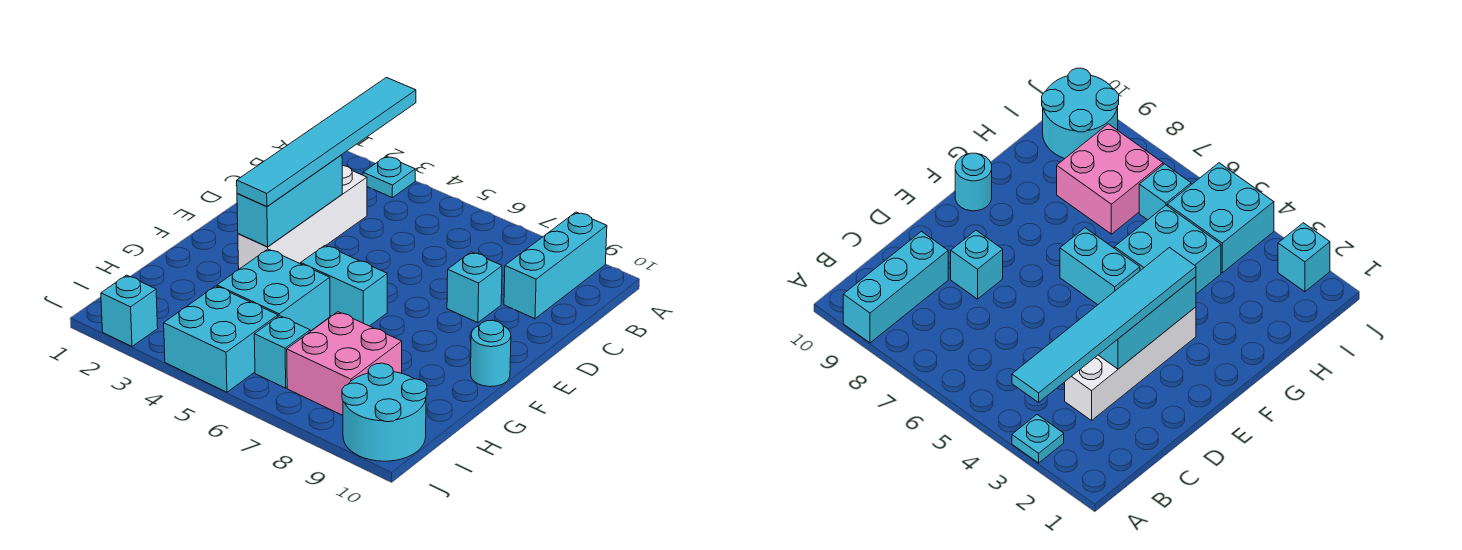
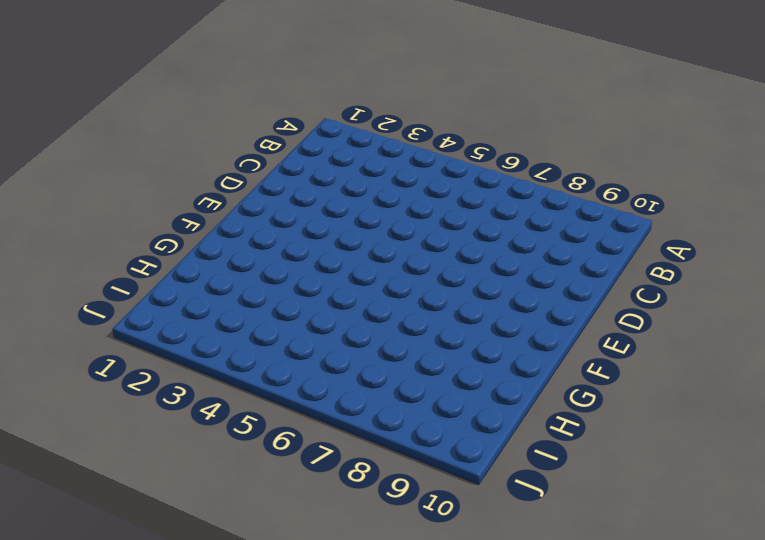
none -> cyan 1x1 plate [363,156,415,198]
none -> cyan 1x3 brick [504,212,607,319]
none -> white 1x4 brick [238,165,367,269]

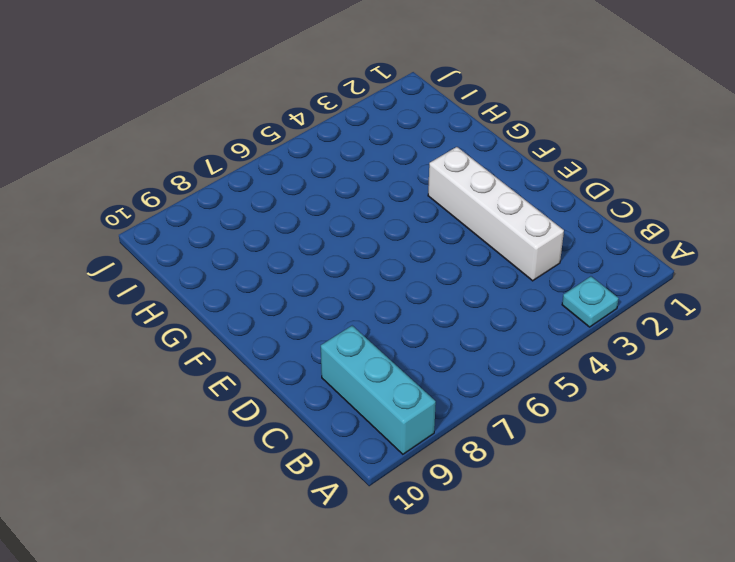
none -> cyan 1x1 brick [447,252,502,323]
none -> cyan 1x2 brick [301,245,387,326]
none -> cyan 1x1 round brick [471,320,511,387]

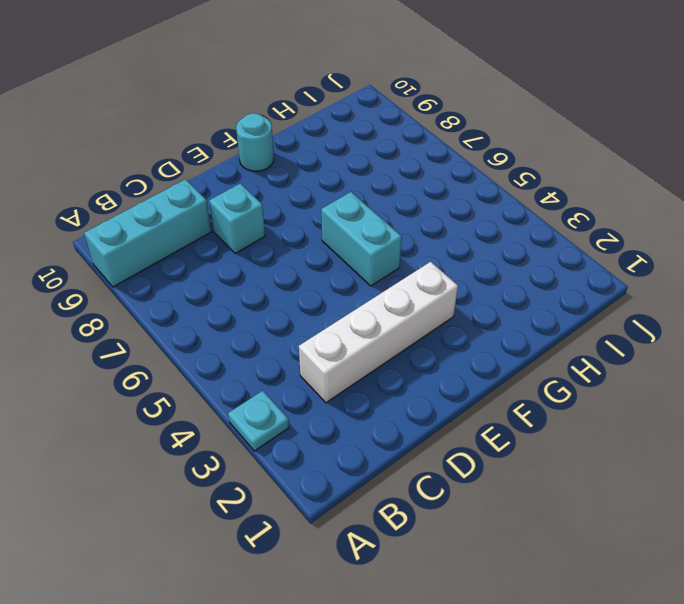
none -> cyan 2x2 brick [217,249,330,331]
none -> pink 2x2 brick [287,312,402,415]
none -> cyan 2x2 brick [164,286,278,392]

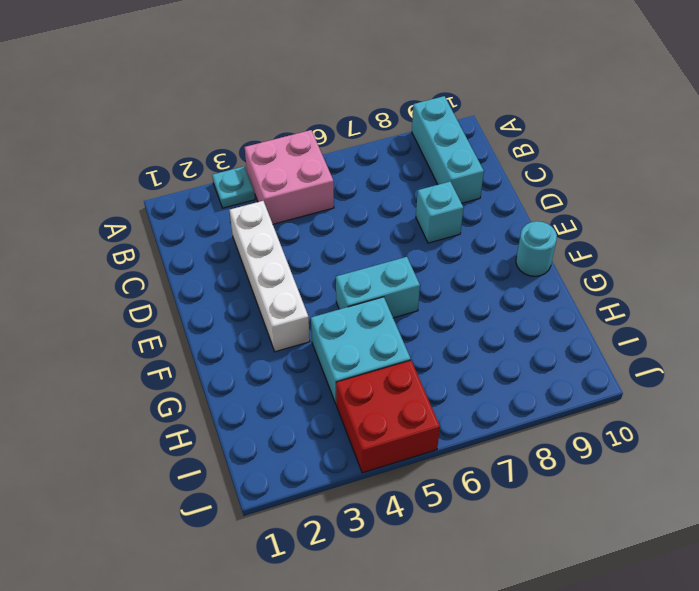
pink 2x2 brick [245,130,334,224] -> pink 2x2 brick moved to [287,312,402,415]
red 2x2 brick [336,360,440,473] -> cyan 2x2 brick [164,286,278,392]
none -> cyan 1x1 brick [254,316,310,388]
none -> cyan 2x2 round brick [342,363,427,461]
none -> cyan 1x1 brick [101,275,158,346]

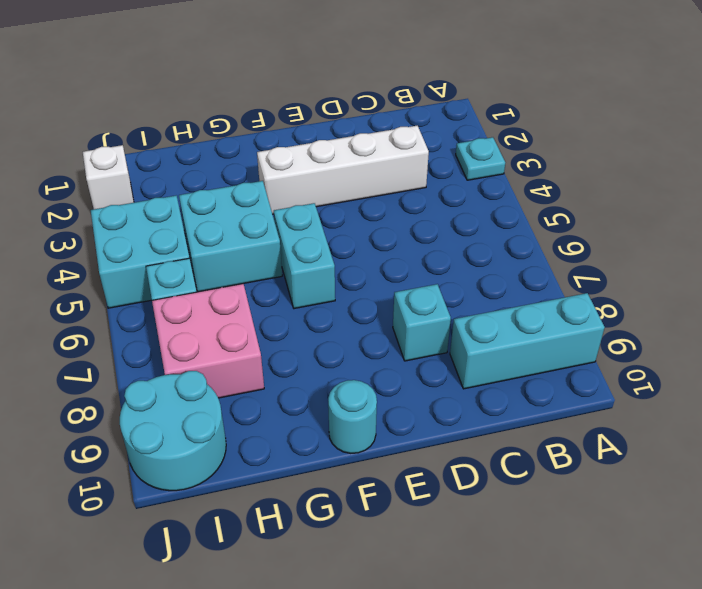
white 1x1 brick [83,145,134,209] -> cyan 1x1 brick [101,275,158,346]
none -> cyan 1x3 brick [237,155,342,247]
none -> cyan 1x6 tile [237,78,416,207]

